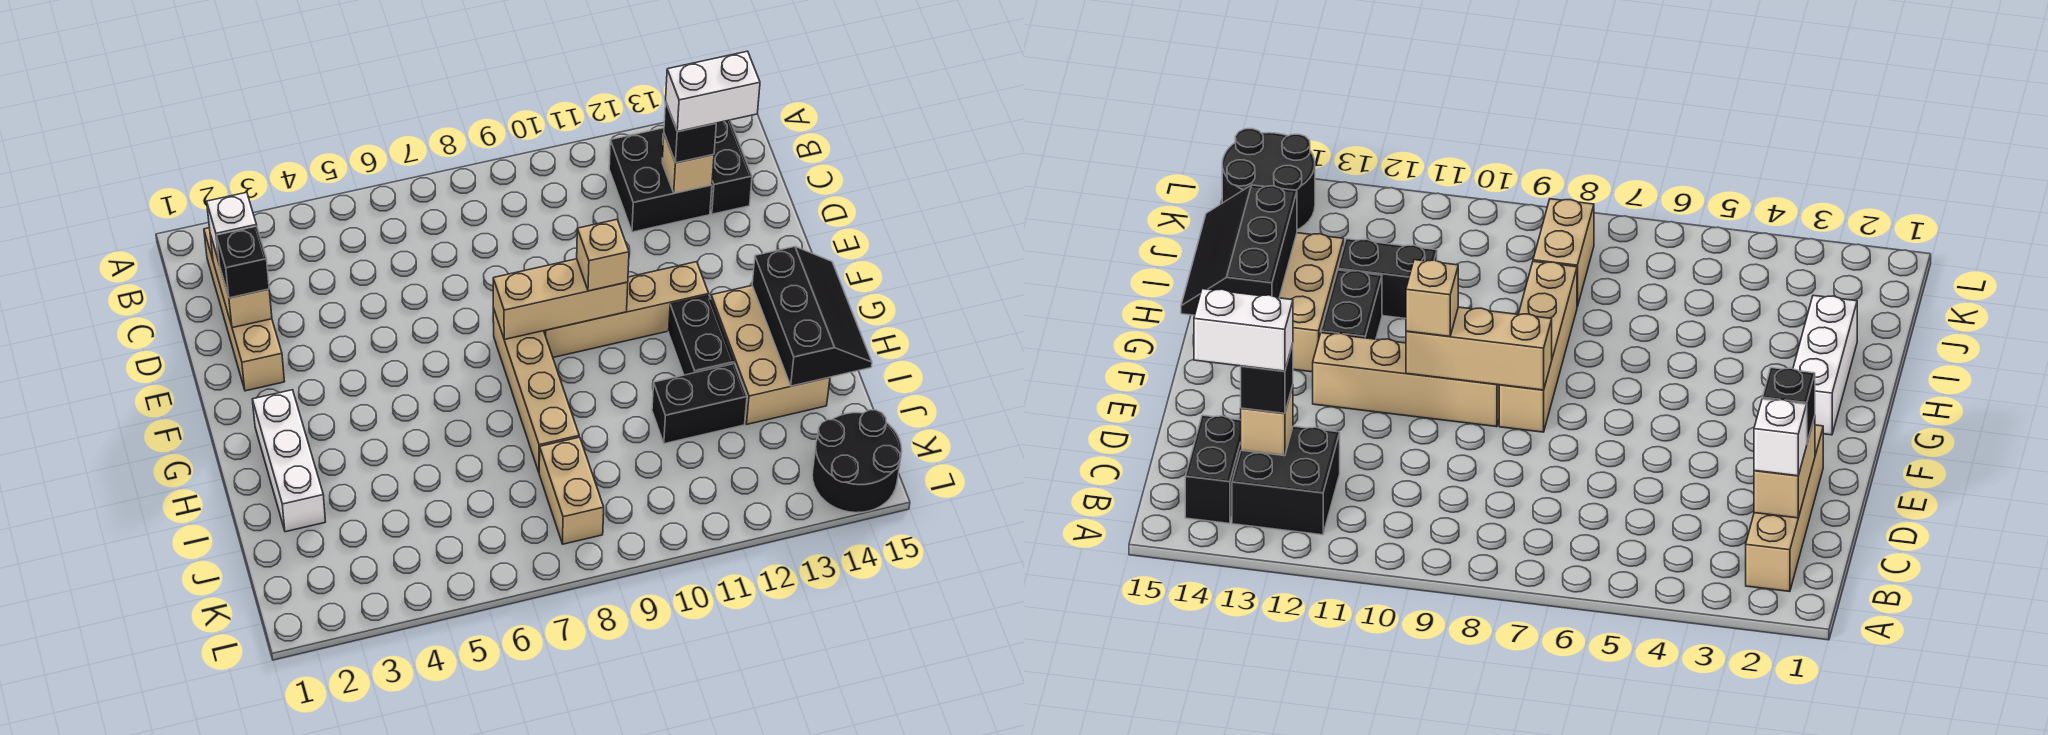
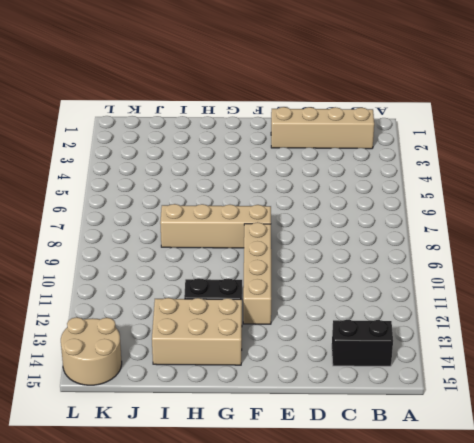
tan 2x2 round brick [61,317,122,385] -> black 2x2 round brick [812,410,902,513]
none -> black 2x2 brick [609,128,712,232]
none -> white 1x3 brick [252,390,325,532]
none -> black 1x2 brick [652,364,747,444]

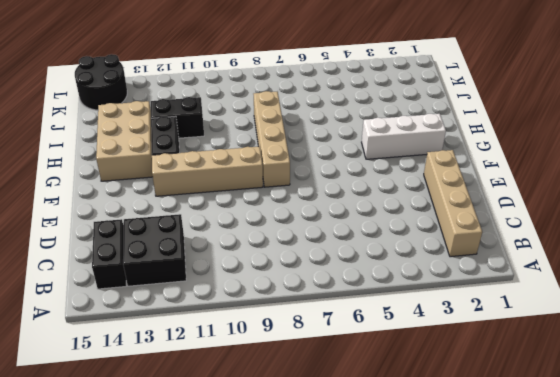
white 1x3 brick [362,114,446,159] -> white 1x3 brick turned to [252,390,325,532]
none -> tan 1x2 brick [539,437,604,544]
none -> tan 1x2 brick [210,234,272,328]
none -> tan 1x1 brick [662,134,714,193]

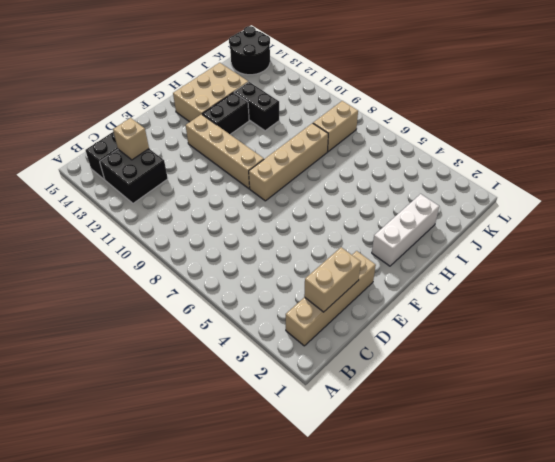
none -> tan 1x3 brick [493,259,628,340]
none -> black 2x3 slope [752,247,872,386]
none -> white 1x1 brick [207,192,257,262]

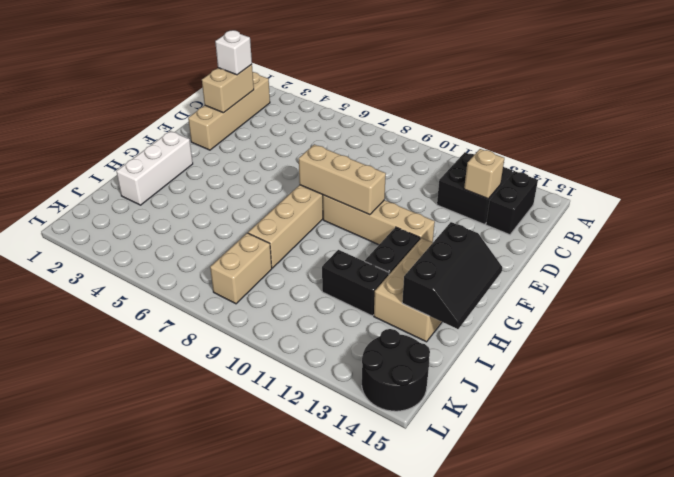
none -> black 1x1 brick [664,102,716,163]
none -> black 1x1 brick [216,226,269,298]
none -> tan 1x1 brick [577,219,629,291]

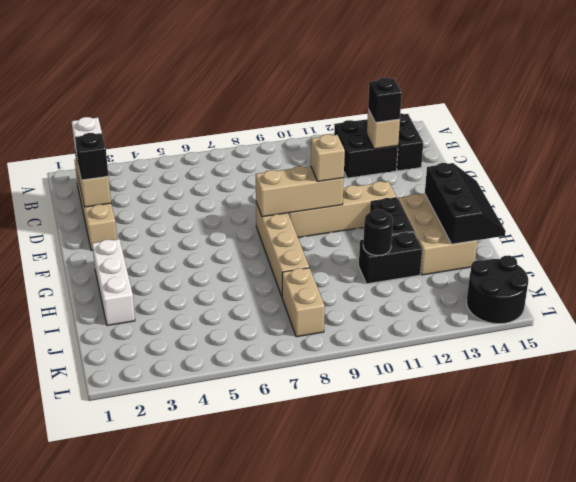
black 1x1 round brick [363,209,393,255] -> none
none -> white 1x2 brick [666,51,760,132]

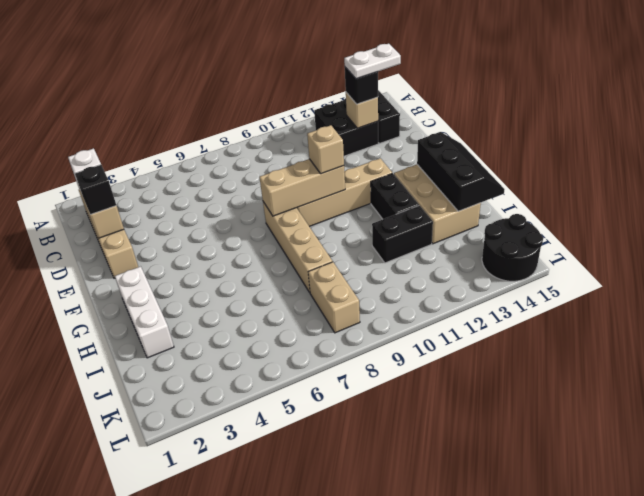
white 1x2 plate [344,44,401,79] -> white 1x2 brick [666,51,760,132]

